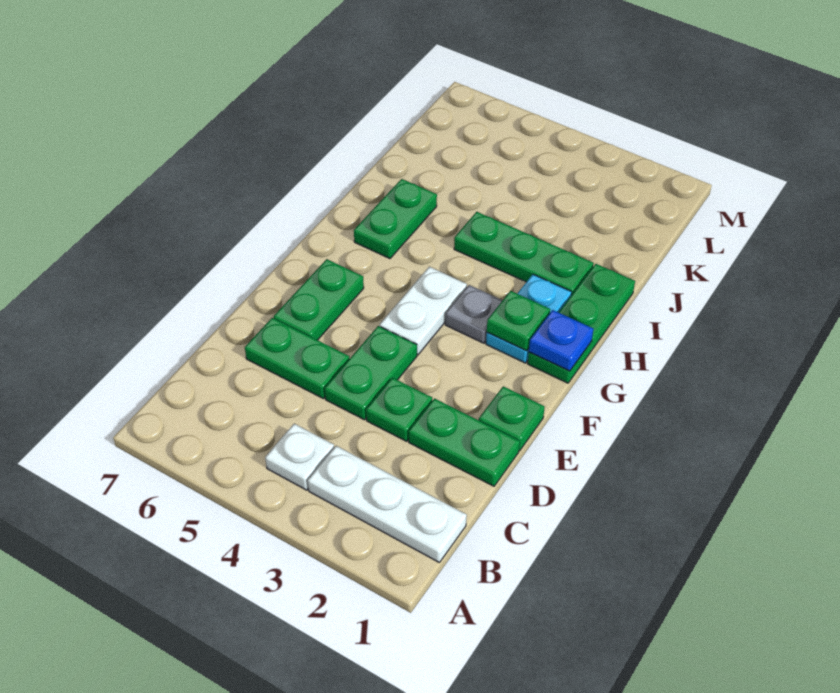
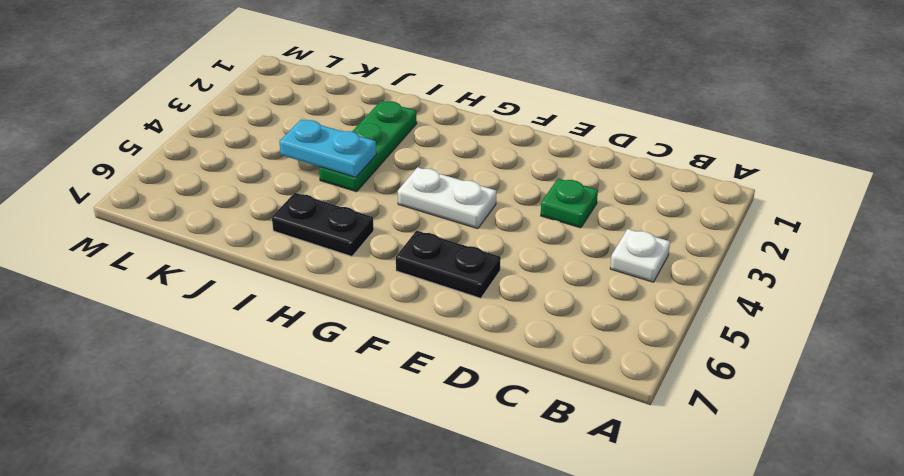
black 1x2 plate [396,231,501,298] -> green 1x2 plate [274,259,364,340]
black 1x2 plate [272,193,374,256] -> green 1x2 plate [354,179,437,259]
cyan 1x2 plate [279,119,376,177] -> cyan 1x2 plate moved to [486,274,572,363]
none -> white 1x3 plate [308,446,467,562]
none -> green 1x2 plate [409,399,520,486]
none -> green 1x2 plate [325,326,417,420]

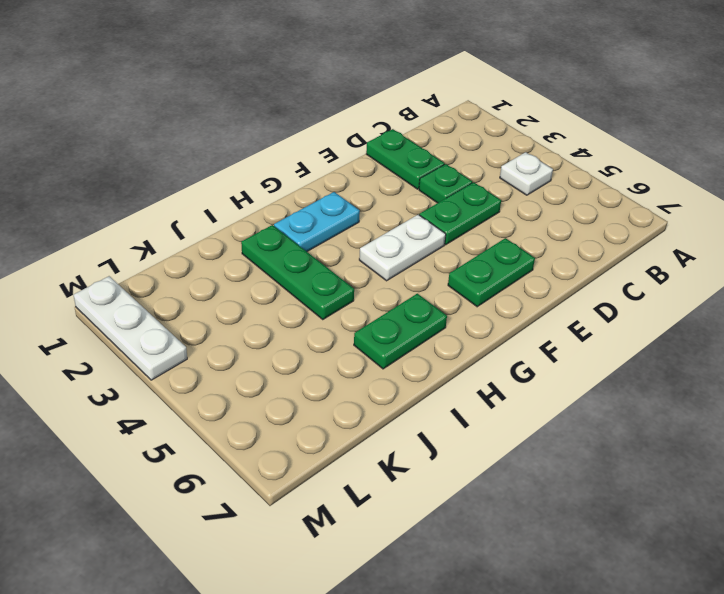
white 1x3 plate [74,276,187,380] -> white 1x3 plate moved to [308,446,467,562]
none -> green 1x2 plate [245,318,349,399]
none -> green 1x1 plate [479,386,545,451]
none -> green 1x3 plate [528,264,635,383]

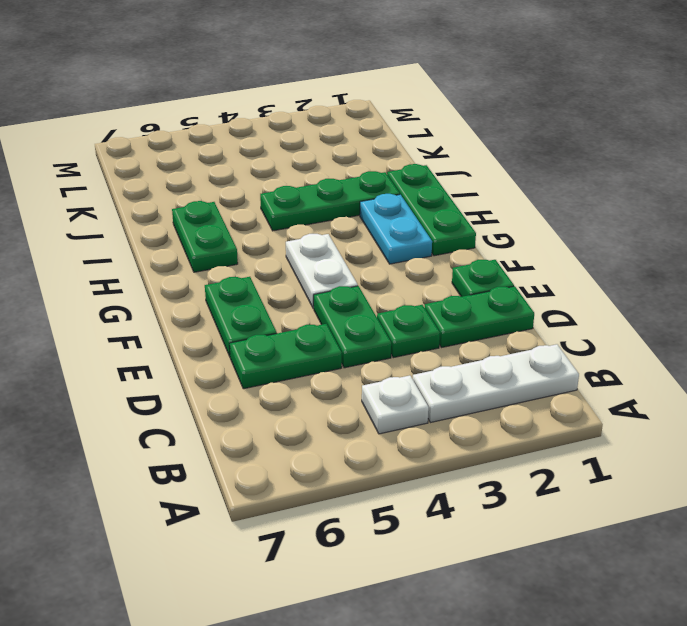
none -> grey 1x1 plate [445,285,503,343]
none -> blue 1x1 plate [529,310,593,371]
none -> green 1x1 plate [487,291,550,351]

